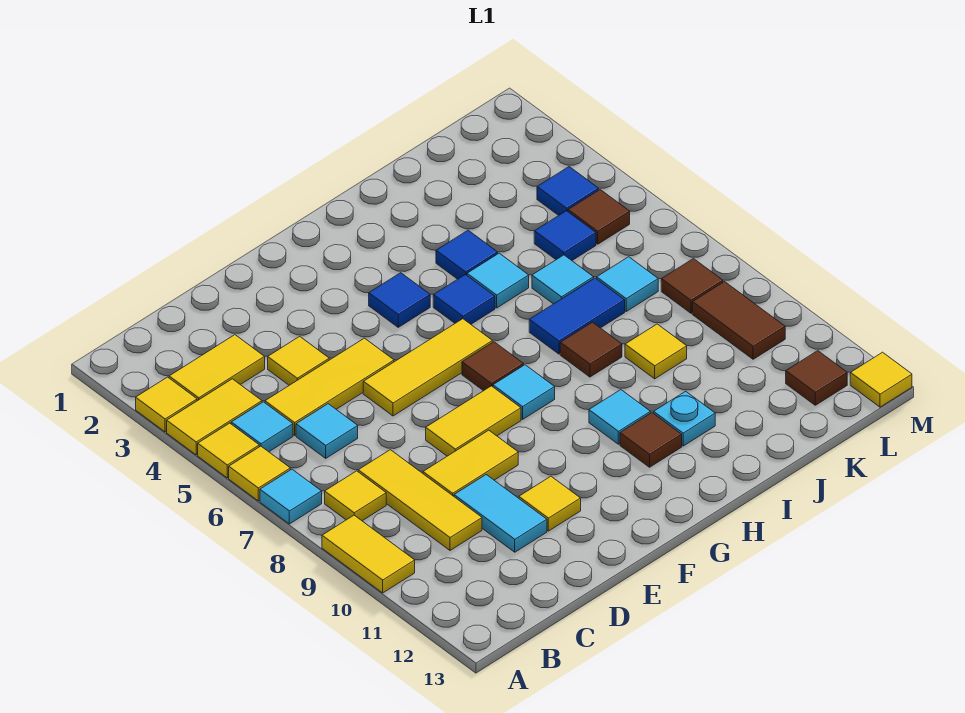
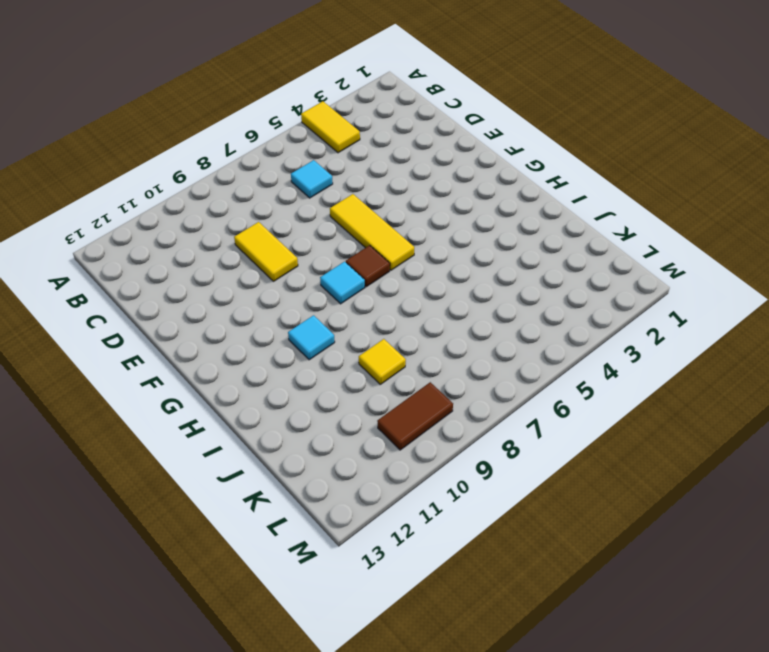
none -> yellow 1x1 tile [136,377,197,432]
none -> yellow 1x1 tile [198,423,259,478]
none -> yellow 1x1 tile [229,446,290,501]
none -> cyan 1x1 tile [260,469,322,524]

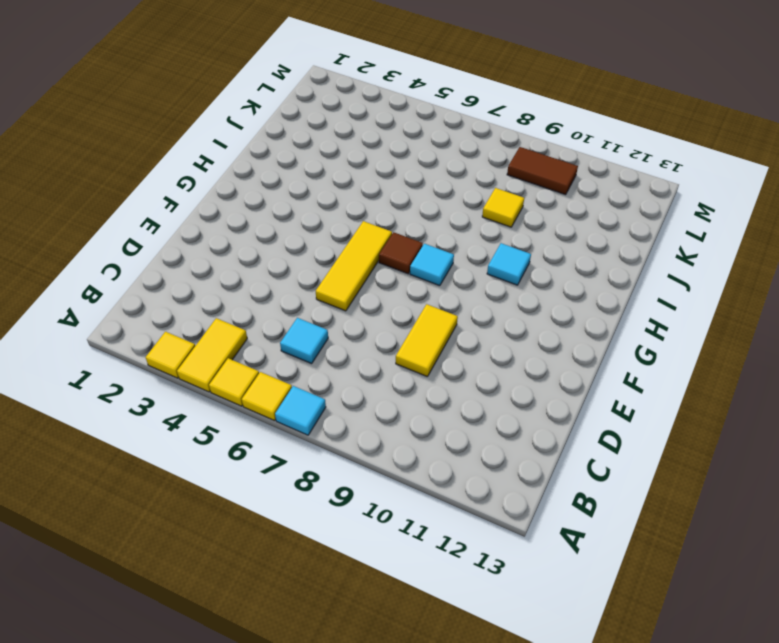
none -> yellow 1x2 tile [322,515,415,593]
none -> yellow 1x2 tile [169,335,265,401]
none -> cyan 1x1 tile [231,402,293,452]
none -> yellow 1x1 tile [325,471,386,521]

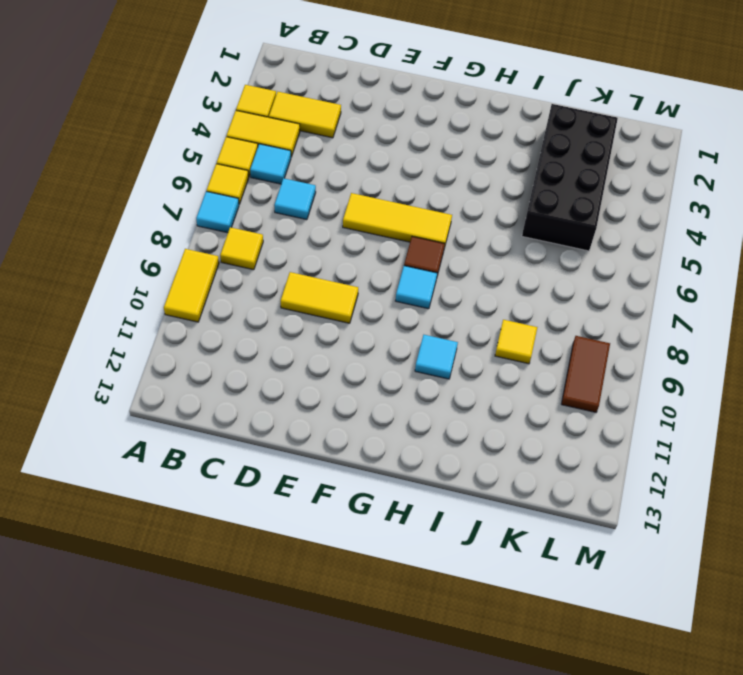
black 2x4 brick [522,104,618,251] -> blue 1x1 tile [534,211,596,260]
none -> yellow 1x3 tile [265,338,394,435]
none -> yellow 1x3 tile [358,450,482,550]
none -> yellow 1x1 tile [268,336,329,385]
none -> cyan 1x2 tile [454,475,547,552]

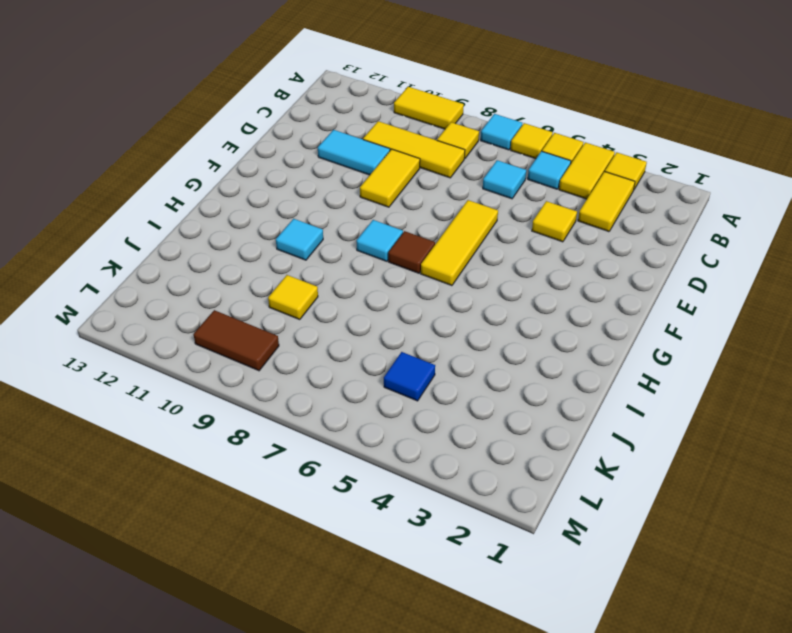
none -> yellow 1x3 tile [265,338,394,435]
none -> yellow 1x2 tile [426,386,521,456]
none -> yellow 1x1 tile [519,476,581,531]
none -> blue 1x1 tile [369,273,430,327]

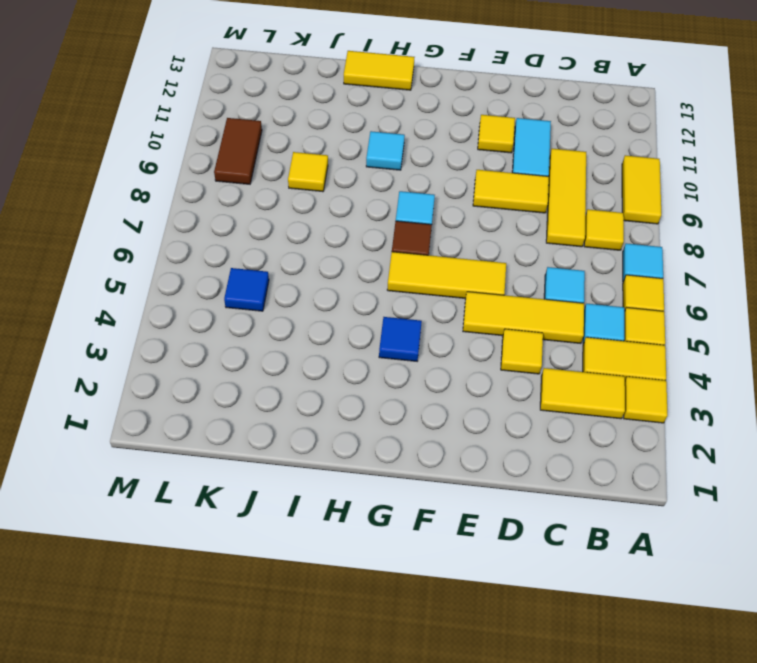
yellow 1x2 tile [344,51,414,90] -> yellow 1x2 tile moved to [426,386,521,456]
none -> blue 1x1 tile [433,274,495,324]
none -> brown 1x1 tile [620,413,682,467]
none -> blue 1x1 tile [436,230,498,279]
none -> cyan 1x1 tile [467,253,529,308]

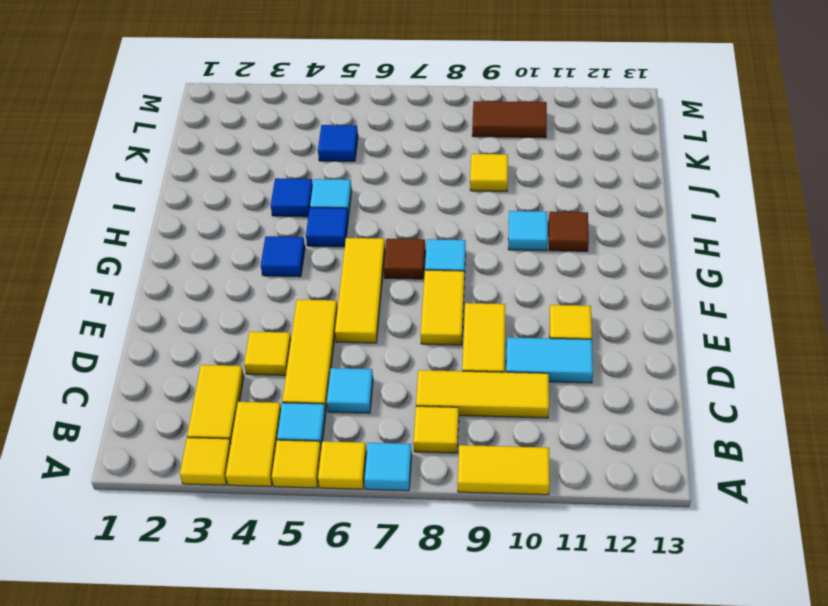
none -> blue 1x2 tile [529,278,625,354]
none -> brown 1x1 tile [560,322,622,377]
none -> cyan 1x1 plate [654,391,715,446]
none -> cyan 1x1 tile [532,255,594,304]

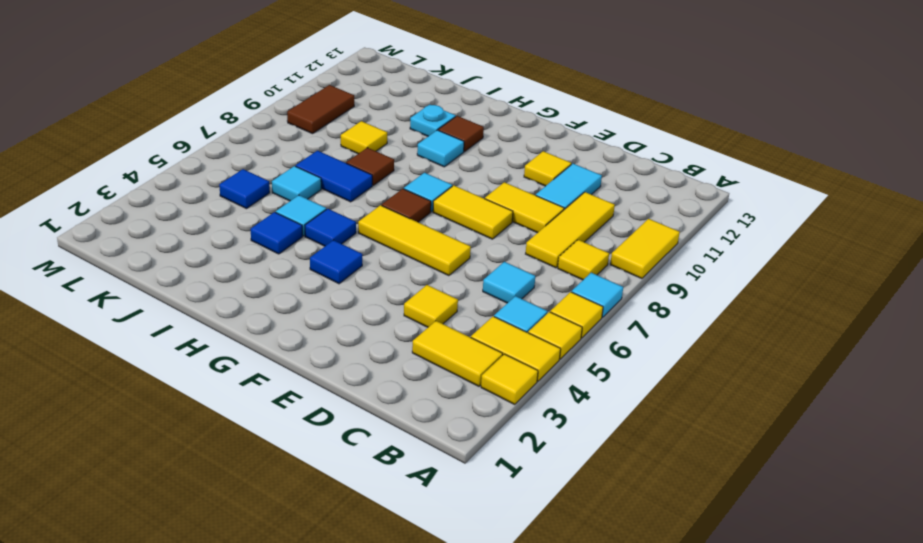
none -> yellow 1x3 tile [265,338,394,435]
none -> cyan 1x1 tile [597,257,658,311]
none -> blue 1x1 tile [537,167,599,215]
none -> brown 1x1 tile [568,190,630,244]

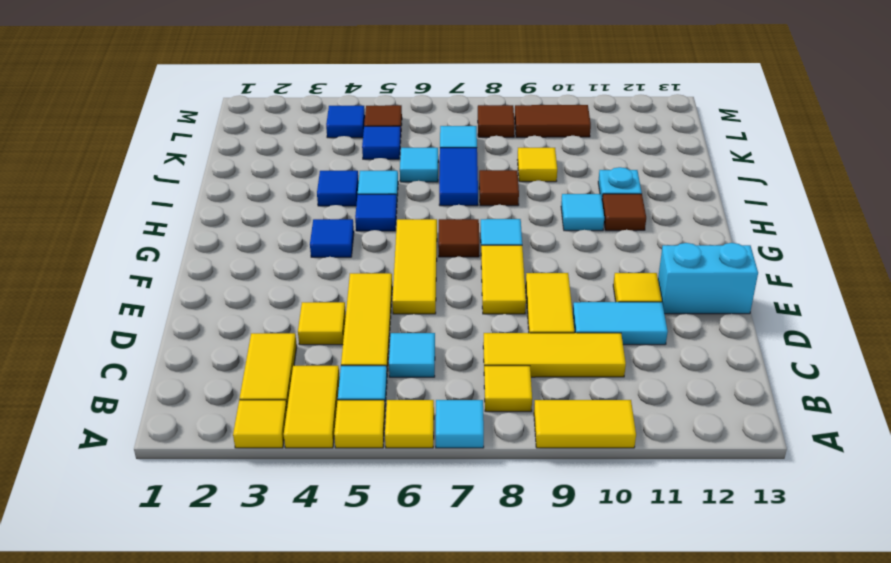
cyan 1x2 brick [658,243,758,314] -> none
none -> brown 1x1 tile [786,351,847,405]
none -> yellow 1x1 tile [850,352,912,407]

